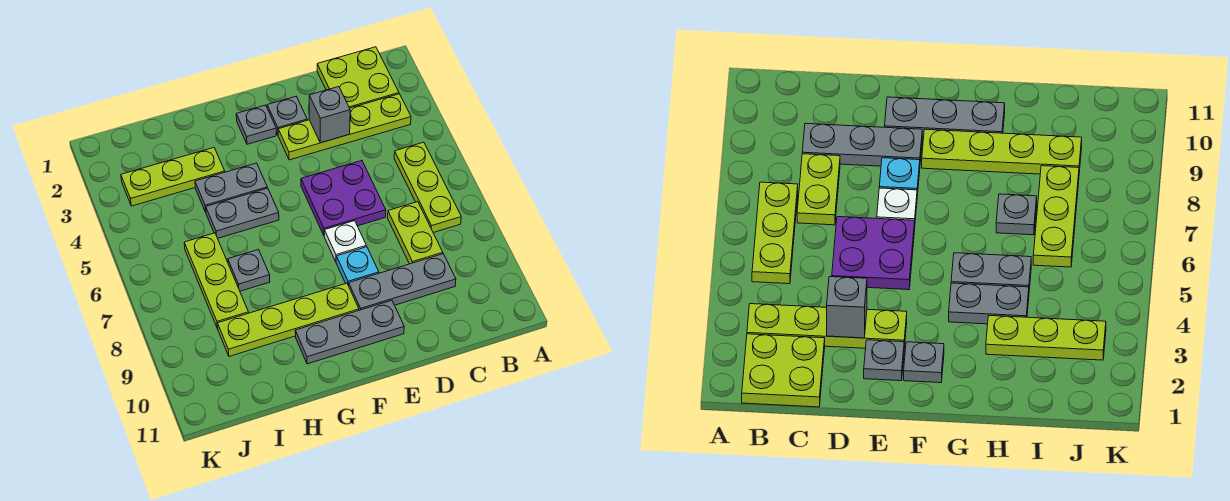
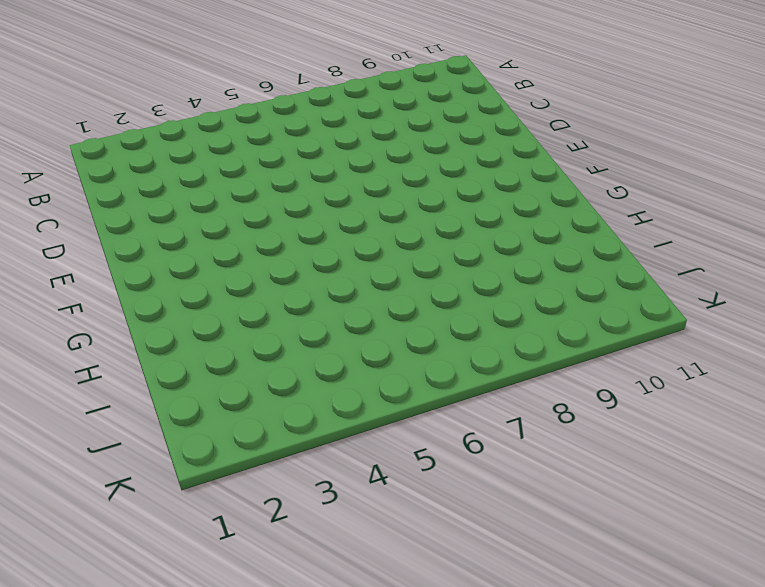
none -> lime 2x2 plate [317,47,399,108]
none -> lime 1x4 plate [278,94,411,160]
none -> lime 1x3 plate [394,142,461,233]

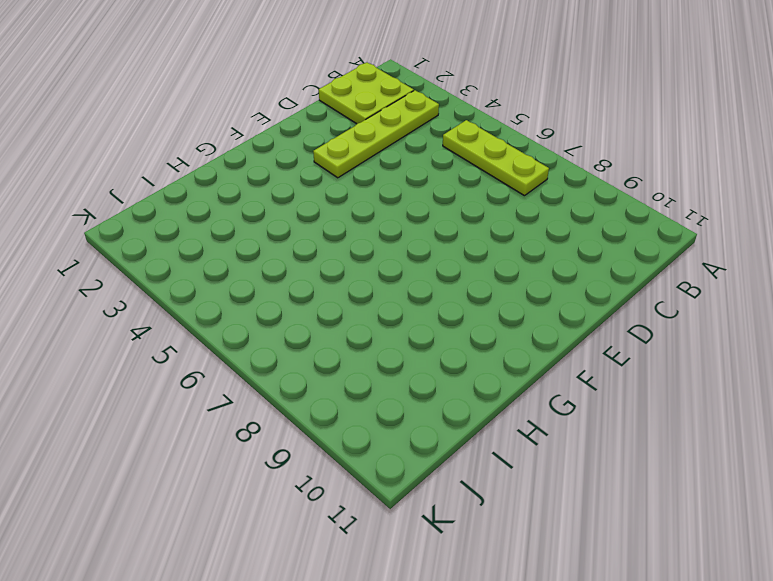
none -> lime 1x2 plate [388,202,443,264]
none -> grey 1x3 plate [349,254,456,310]
none -> purple 2x2 plate [301,161,386,235]

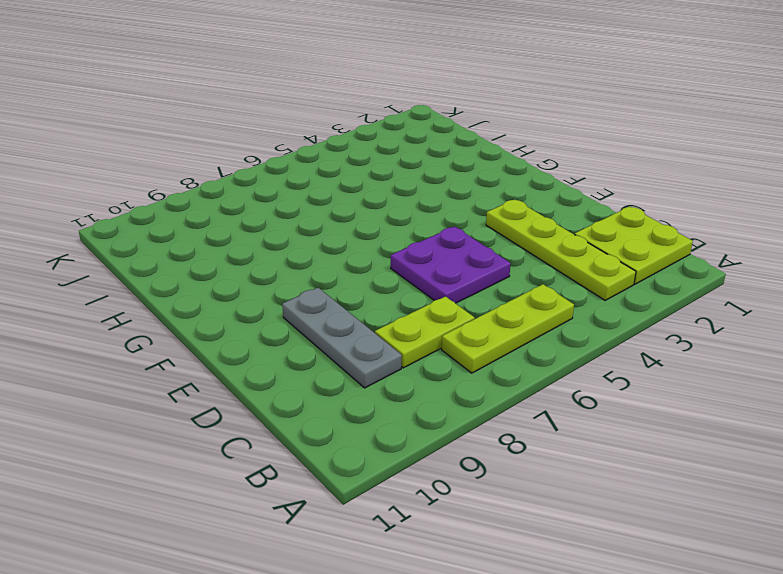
none -> grey 1x1 plate [267,97,307,135]
none -> white 1x1 plate [324,221,366,261]
none -> cyan 1x1 plate [336,247,379,286]

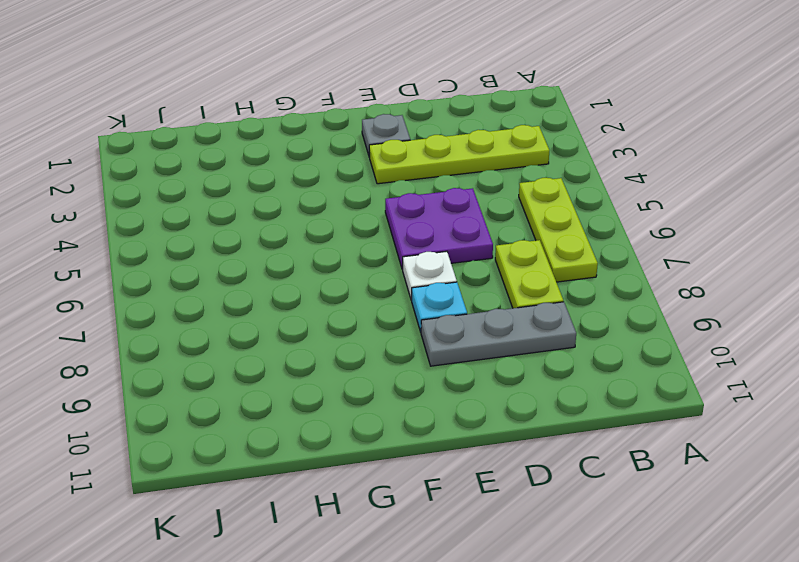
none -> lime 2x2 plate [317,47,399,108]
none -> grey 1x3 plate [295,300,404,364]
none -> grey 1x1 plate [236,105,276,144]

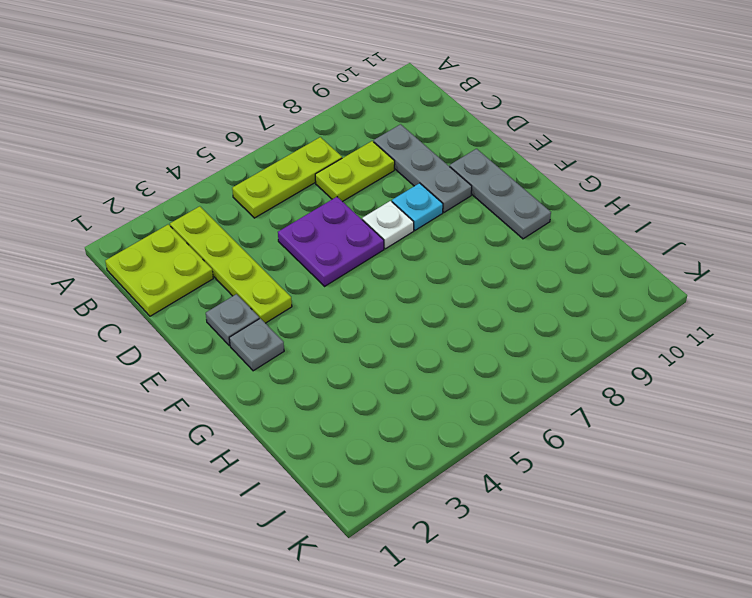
none -> lime 1x4 plate [218,283,359,356]
none -> grey 1x2 plate [195,163,267,212]
none -> grey 1x2 plate [206,188,279,238]

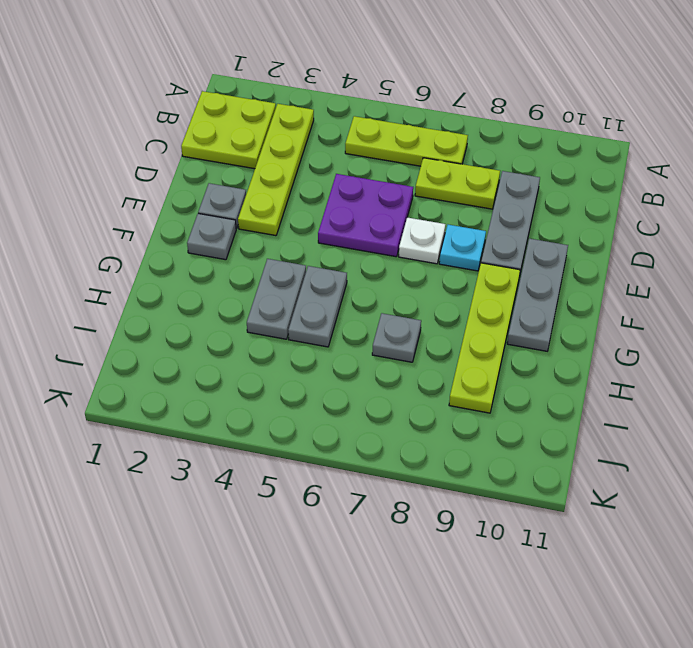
none -> lime 1x3 plate [121,148,225,206]
none -> lime 1x3 plate [184,233,249,329]
none -> grey 1x1 brick [309,87,350,143]

